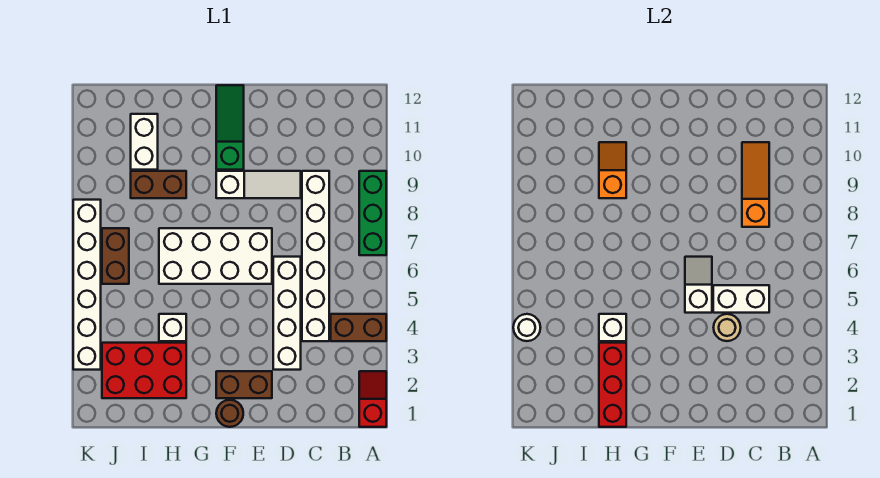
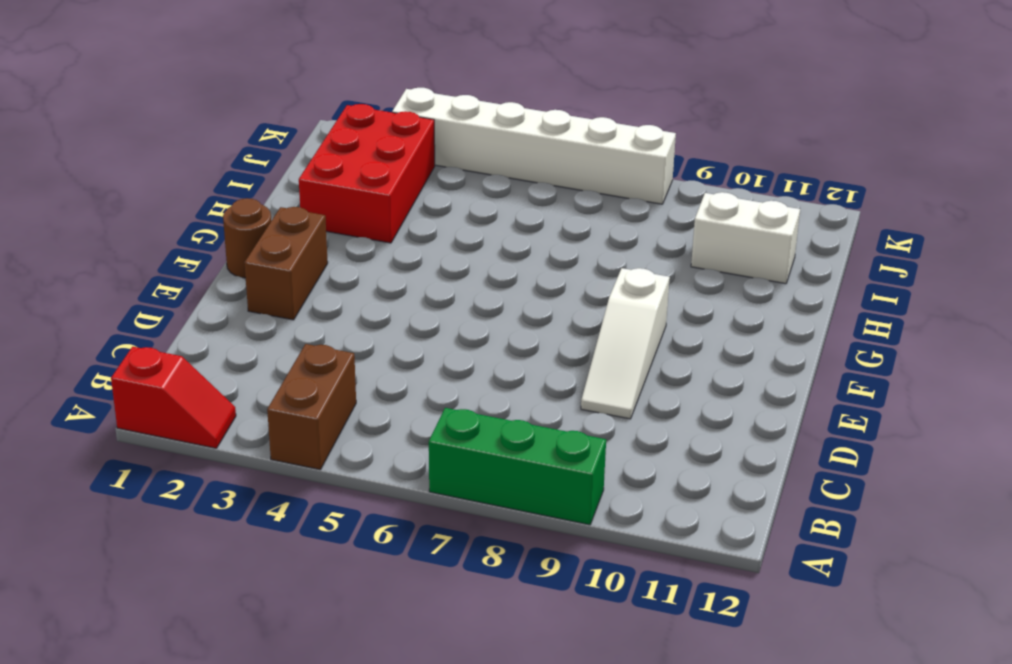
none -> white 1x6 brick [302,171,329,341]
none -> white 1x4 brick [273,257,301,370]
none -> white 2x4 brick [159,228,272,284]

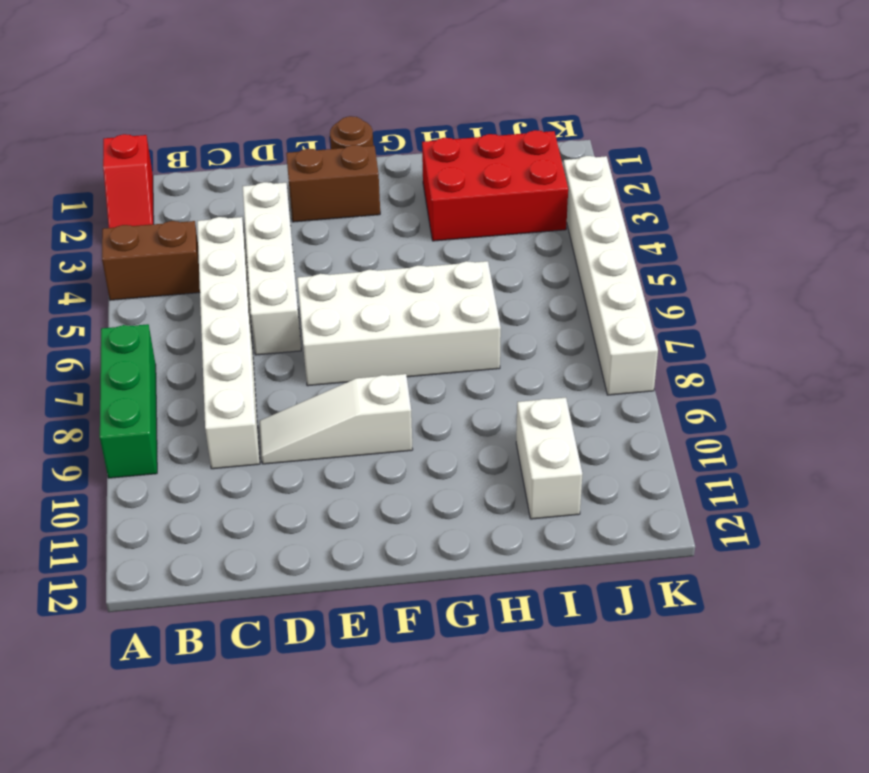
none -> green 1x3 slope [216,85,244,170]
none -> white 1x1 brick [159,314,186,341]
none -> brown 1x2 brick [131,171,186,198]

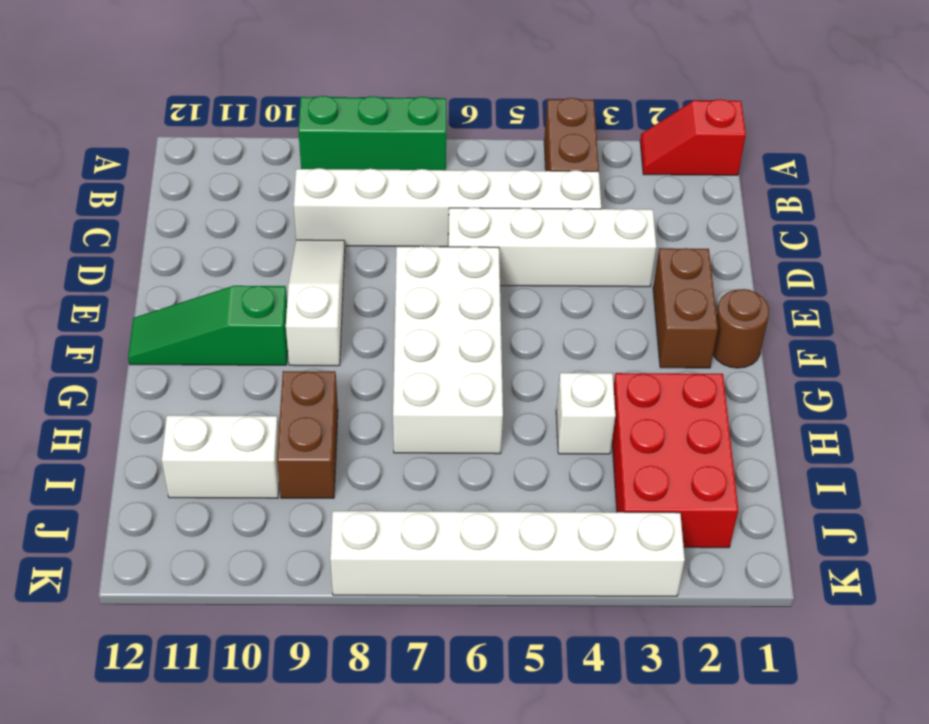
none -> brown 1x2 brick [102,228,129,284]
none -> white 1x2 brick [713,285,769,313]
none -> orange 1x3 slope [742,142,769,227]

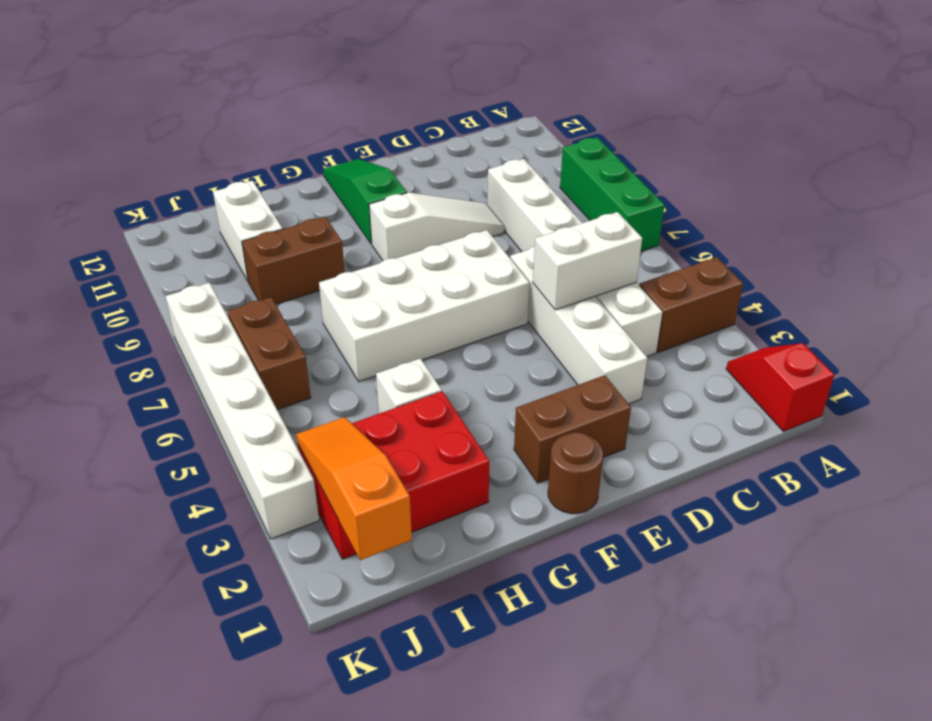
orange 1x3 slope [296,417,412,560] -> orange 1x3 slope moved to [742,142,769,227]
none -> tan 1x1 round brick [714,314,741,341]
none -> white 1x2 slope [685,257,712,313]
none -> red 1x3 brick [599,343,626,427]

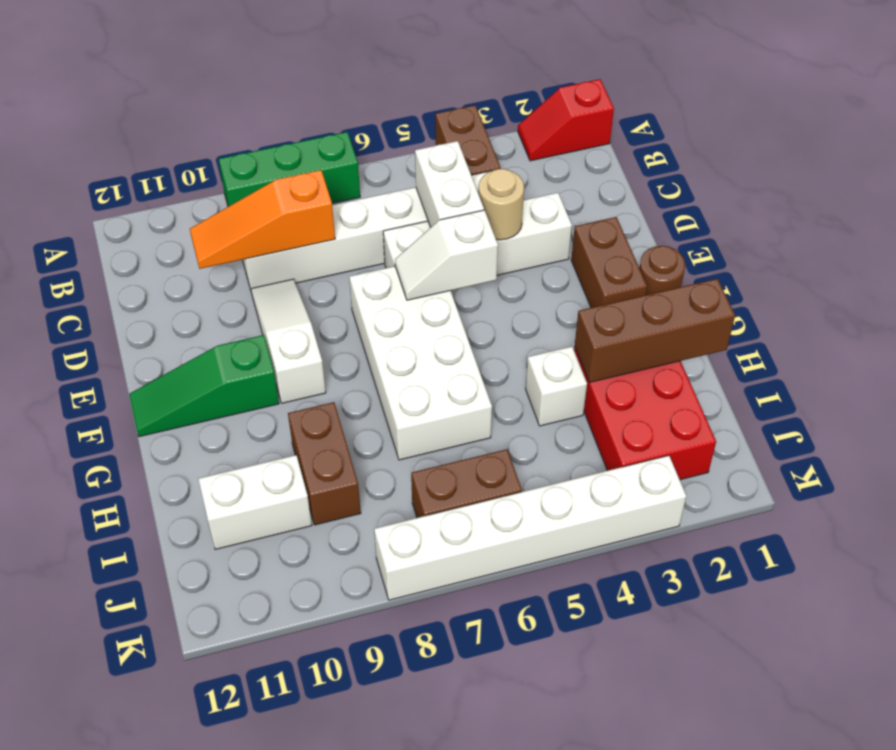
brown 1x3 brick [575,279,735,382] -> red 1x3 brick [599,343,626,427]
none -> white 1x1 brick [599,314,626,341]
none -> orange 1x2 slope [599,142,626,198]
none -> white 1x1 round brick [513,314,541,341]

